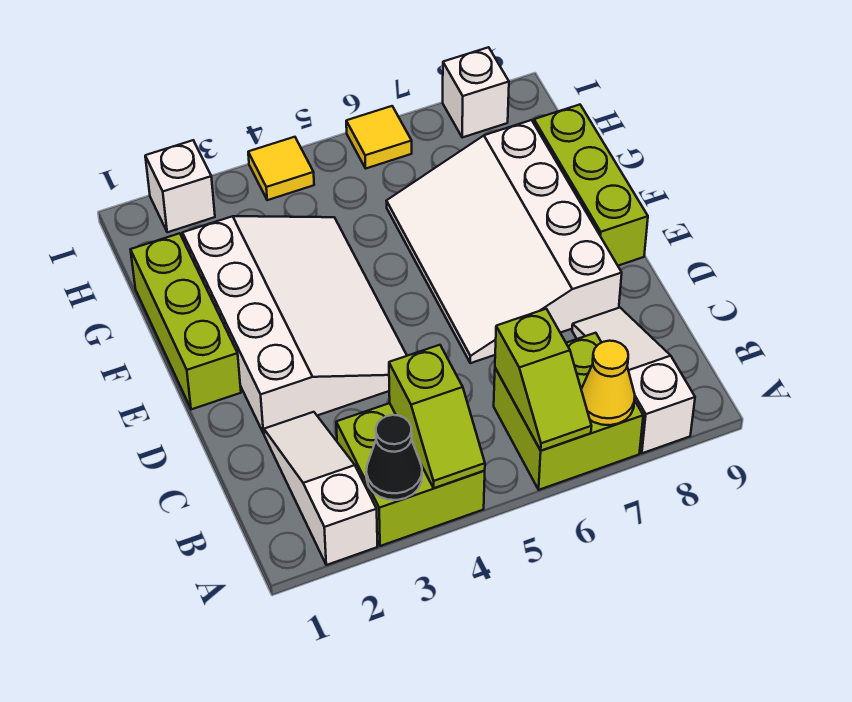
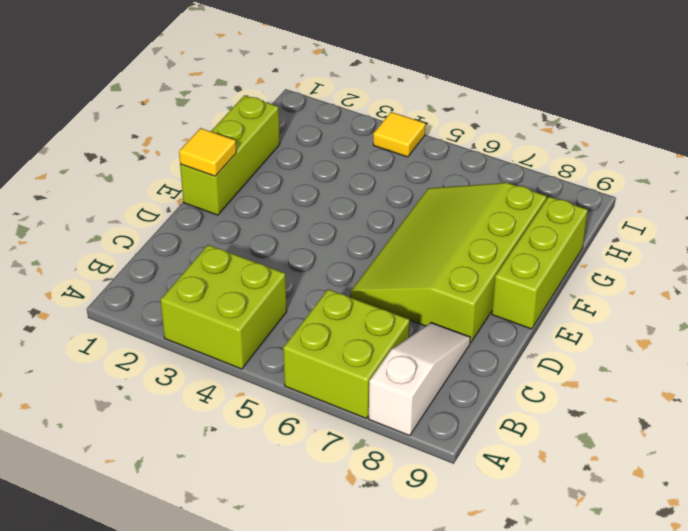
lime 3x4 slope [351,183,547,343] -> white 3x4 slope [387,120,622,363]
yellow 1x1 tile [179,128,236,176] -> yellow 1x1 tile moved to [346,106,412,168]
none -> white 1x3 slope [264,412,378,565]
none -> white 3x4 slope [183,216,407,433]
none -> white 1x1 brick [145,140,215,232]

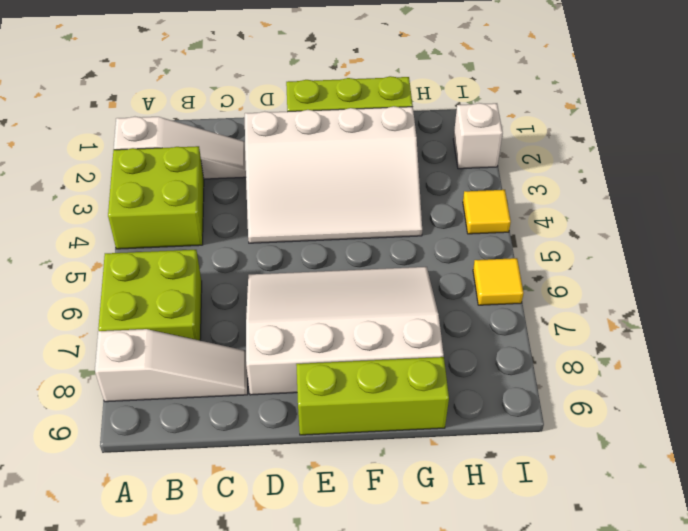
none -> white 1x1 brick [443,47,509,137]
none -> black 1x1 cone [366,415,422,500]
none -> lime 1x2 slope [389,345,485,488]

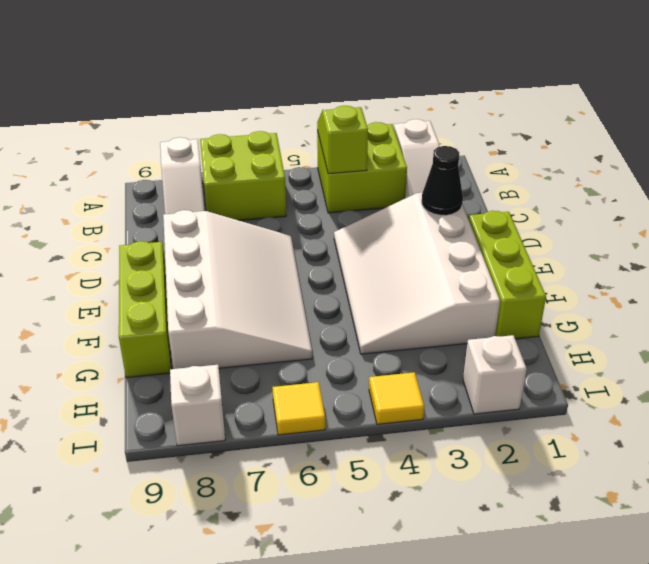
black 1x1 cone [422,146,463,215] -> black 1x1 cone moved to [366,415,422,500]
none -> lime 1x2 slope [495,309,591,451]
none -> yellow 1x1 cone [581,341,635,425]

